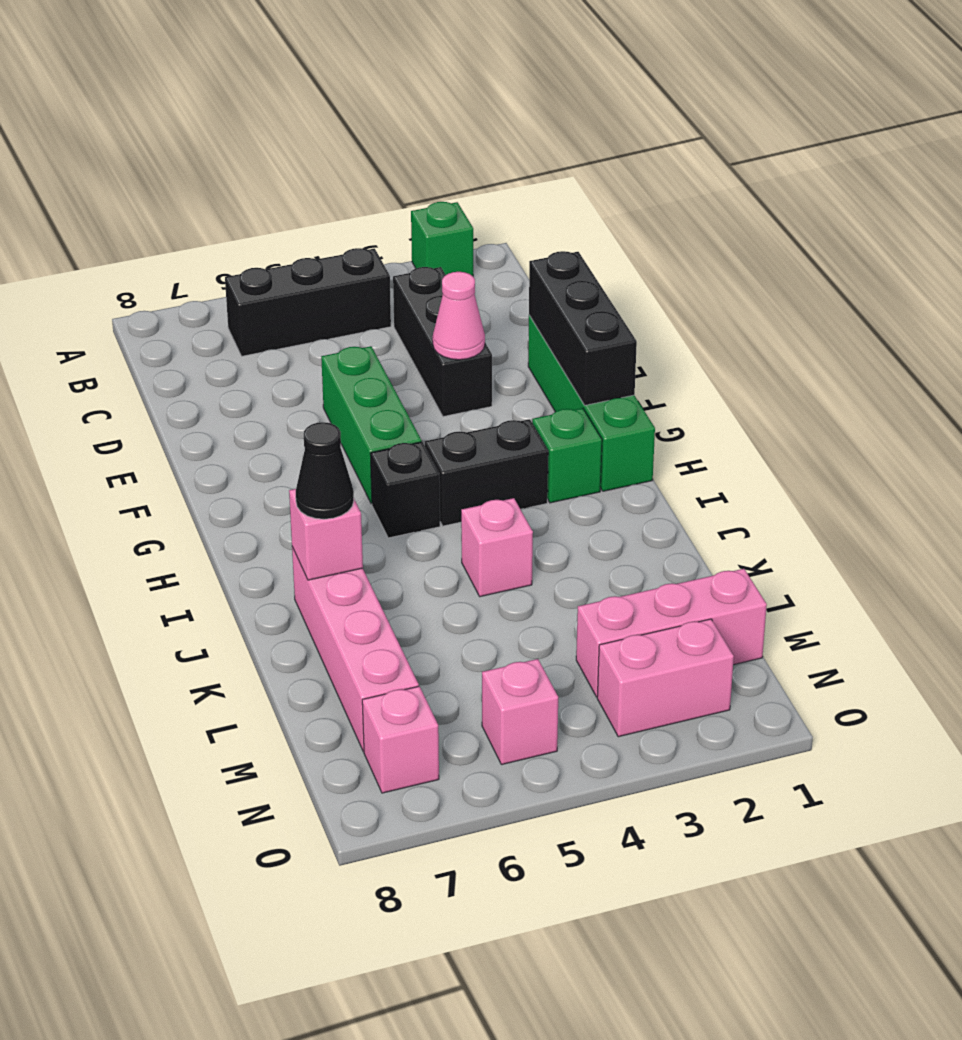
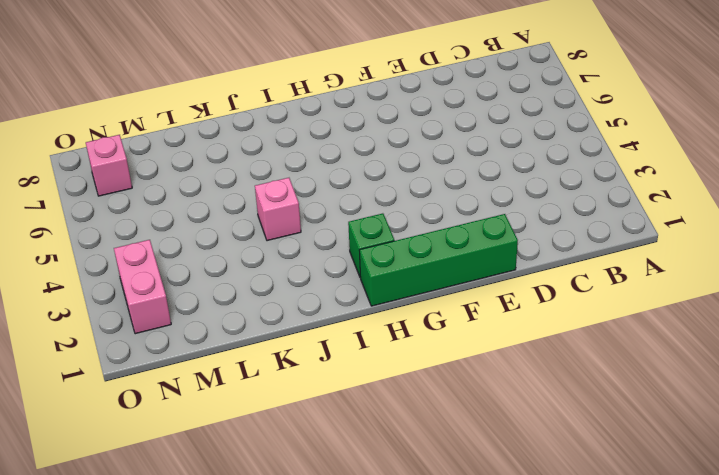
none -> green 1x1 brick [411,202,473,276]
none -> black 1x3 brick [225,248,391,356]
none -> black 1x3 brick [393,267,492,417]

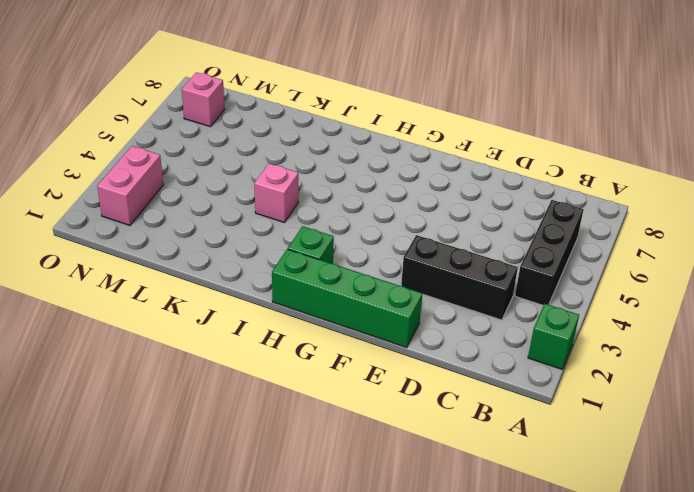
none -> green 1x3 brick [321,346,422,504]
none -> black 1x2 brick [425,419,548,526]
none -> black 1x1 brick [370,442,440,538]

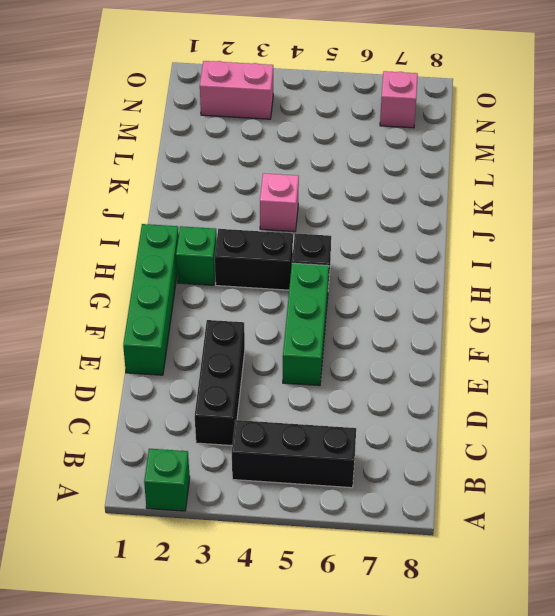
none -> pink 1x4 brick [292,547,419,752]
none -> pink 1x3 brick [576,569,767,697]
none -> pink 1x1 brick [482,659,558,765]

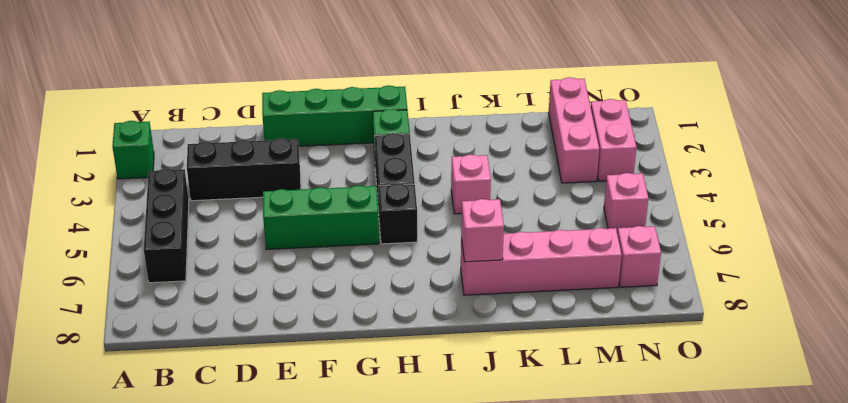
none -> black 1x3 brick [529,251,637,405]
none -> pink 1x1 cone [433,272,485,360]
none -> black 1x1 cone [296,422,354,519]

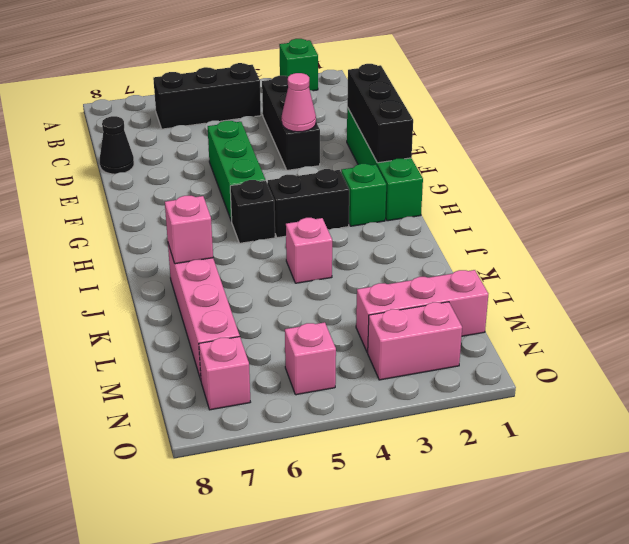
black 1x1 cone [100,116,134,174] -> black 1x1 cone moved to [296,422,354,519]

